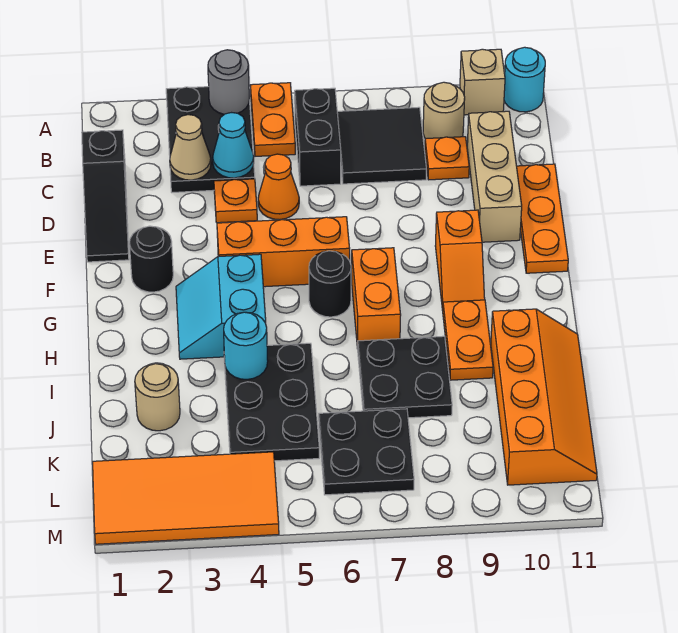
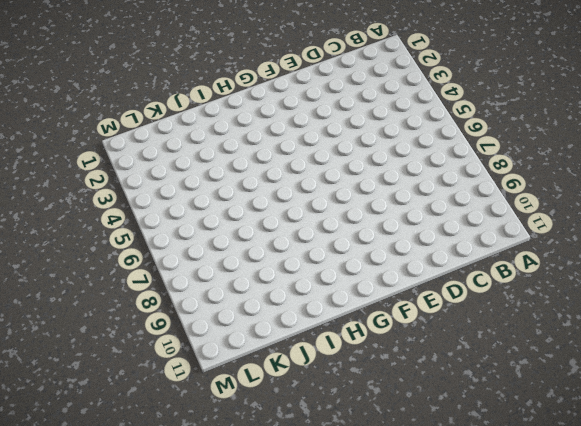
none -> black 2x3 plate [166,87,255,192]
none -> orange 1x2 plate [250,83,295,156]
none -> tan 1x1 brick [460,49,505,115]
none -> cyan 1x1 round brick [504,47,545,112]

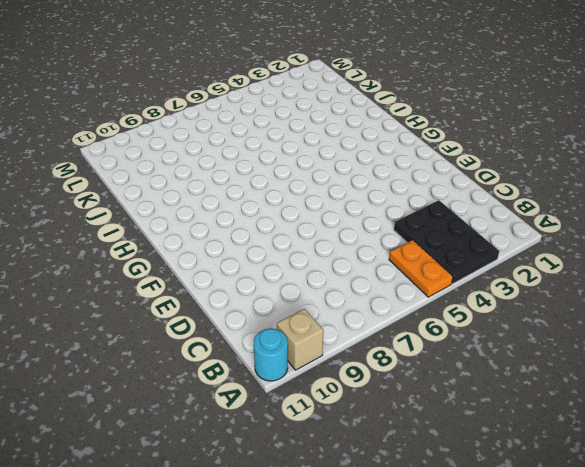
none -> black 1x2 brick [295,88,341,186]
none -> black 2x2 tile [337,107,426,184]
none -> tan 1x1 round brick [423,82,465,139]
none -> black 1x3 slope [82,130,129,262]

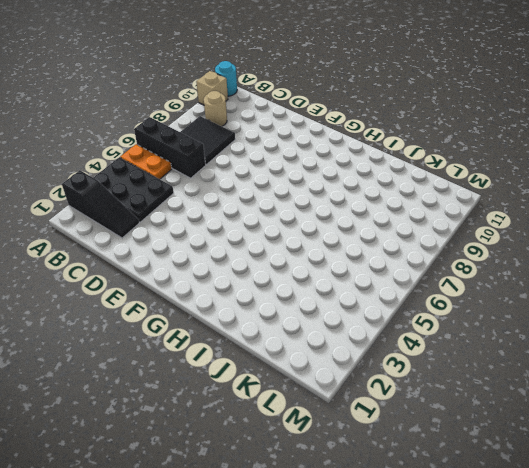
black 1x3 slope [62,170,139,238] -> black 1x3 slope moved to [82,130,129,262]
black 1x3 brick [134,117,206,178] -> black 1x2 brick [295,88,341,186]
none -> orange 1x1 plate [425,137,469,180]
none -> tan 1x3 brick [467,111,522,242]
none -> orange 1x1 plate [214,179,257,223]
none -> orange 1x1 cone [258,154,299,220]

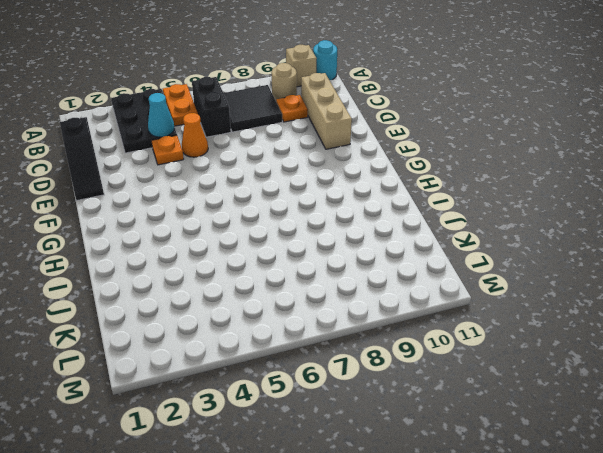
none -> orange 1x3 plate [517,164,568,273]
none -> black 1x1 round brick [129,226,173,292]
none -> orange 1x3 brick [217,217,350,287]
none -> orange 1x2 slope [435,210,485,310]

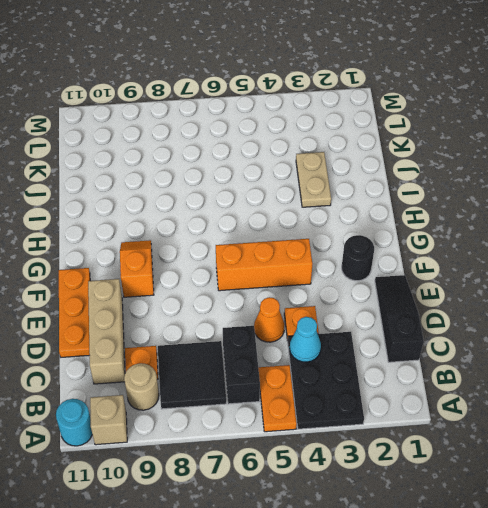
tan 1x2 plate [296,152,331,207] -> none
none -> cyan 2x2 slope [176,254,266,359]
none -> black 1x1 round brick [309,251,351,317]
none -> orange 1x2 brick [352,248,401,349]
none -> orange 1x2 plate [443,300,493,380]

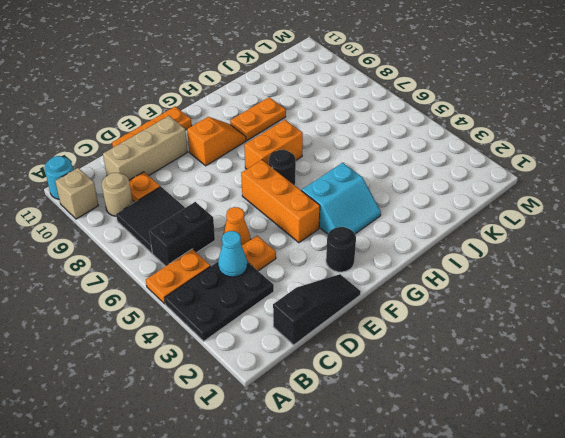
none -> black 2x3 plate [224,343,319,461]
none -> black 2x2 plate [358,336,452,418]
none -> orange 2x4 slope [491,309,597,485]
none -> tan 1x1 round brick [135,364,180,431]

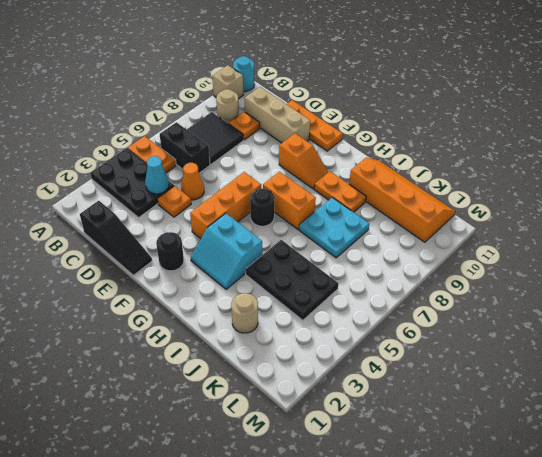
cyan 2x2 plate [299,197,369,258] -> black 2x2 plate [358,336,452,418]
none -> black 2x2 plate [319,409,414,495]
none -> orange 2x4 tile [93,452,279,544]
none -> grey 1x1 round brick [208,50,249,114]
none -> tan 1x1 cone [170,115,211,180]

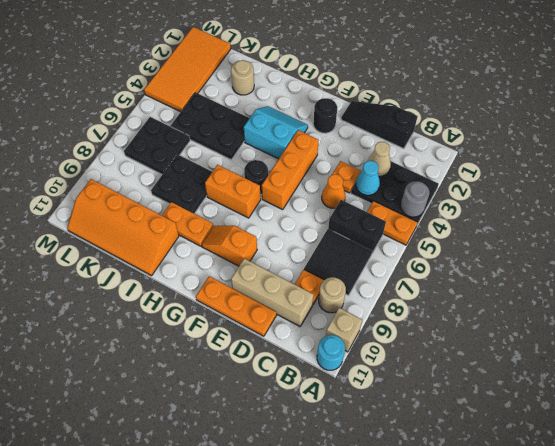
none -> cyan 1x1 round brick [224,312,268,379]

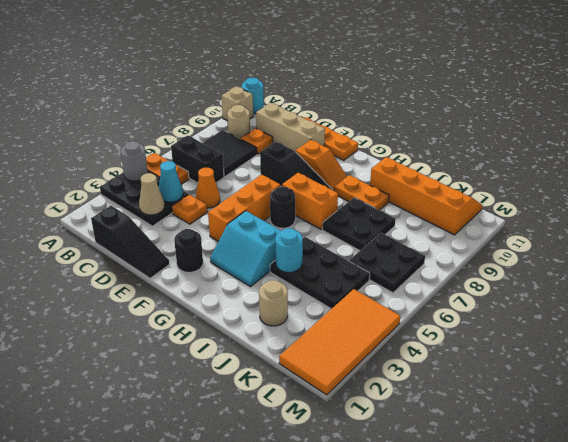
black 1x3 slope [260,142,332,190] -> none

